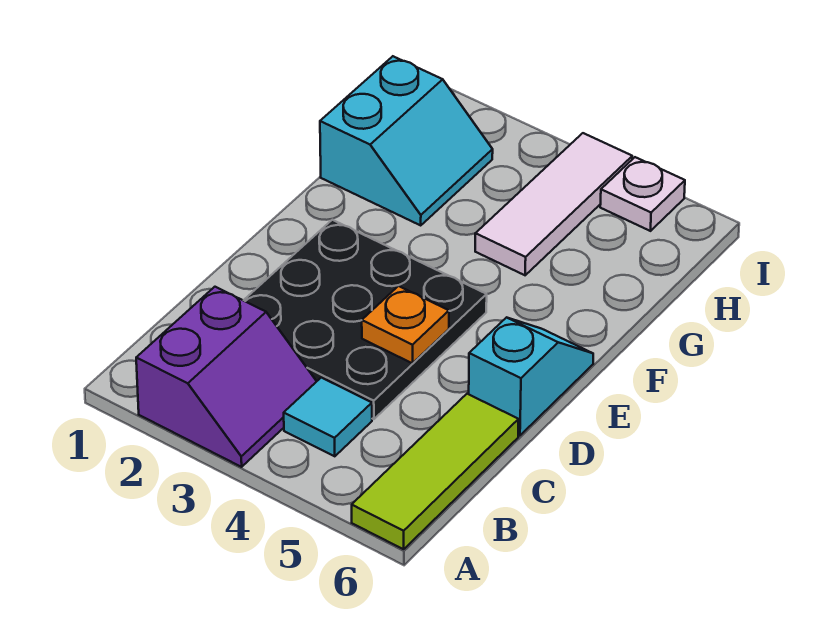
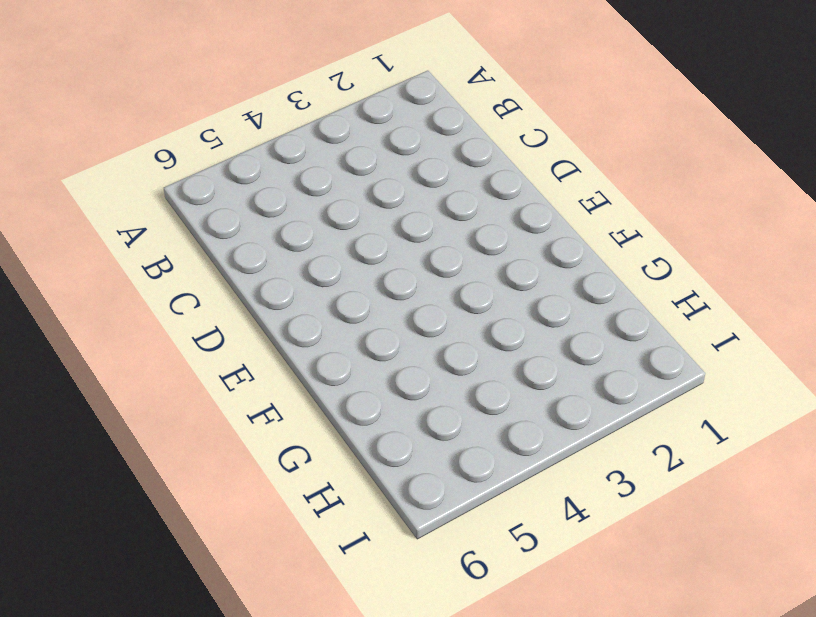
none -> purple 2x2 slope [136,287,317,467]
none -> lime 1x3 tile [352,394,519,549]

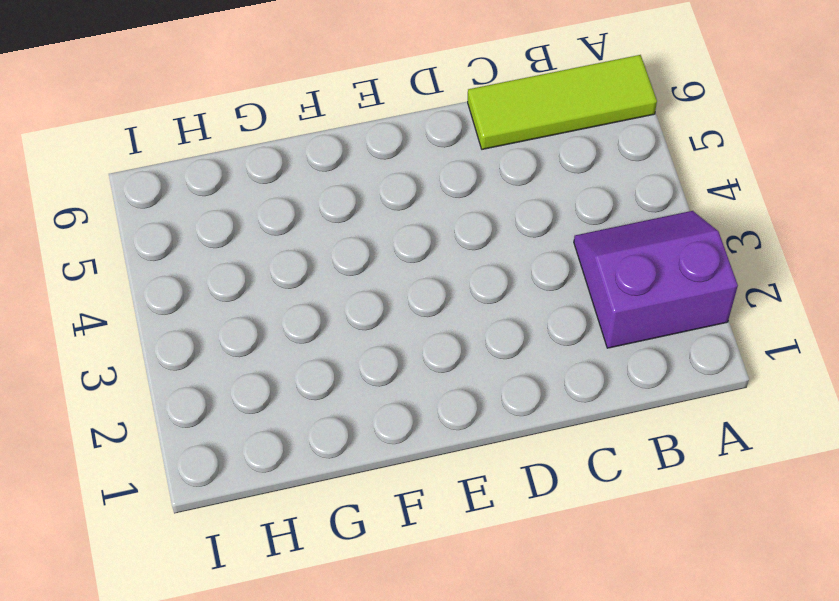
none -> cyan 1x1 tile [284,378,372,456]
none -> black 3x3 plate [244,220,487,419]

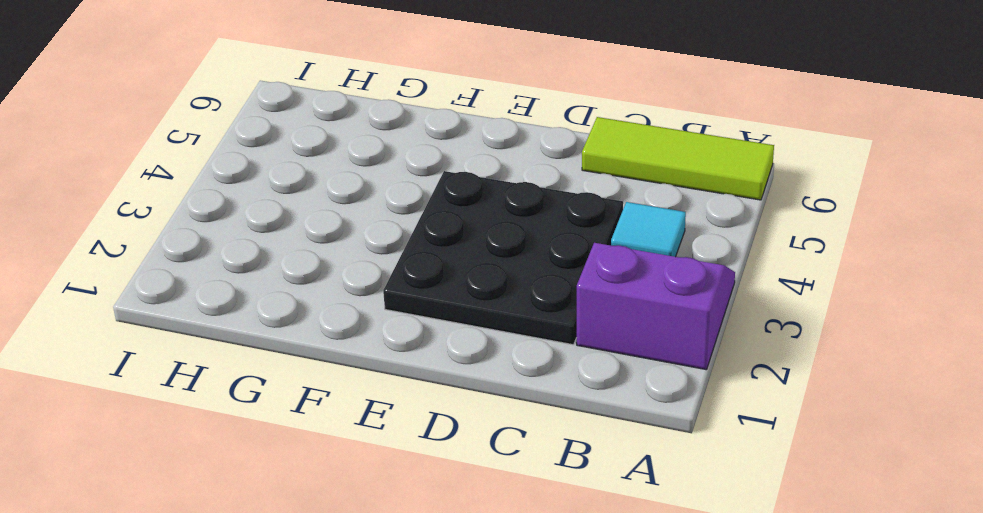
none -> cyan 1x2 slope [469,317,593,435]
none -> cyan 2x2 slope [320,56,493,225]

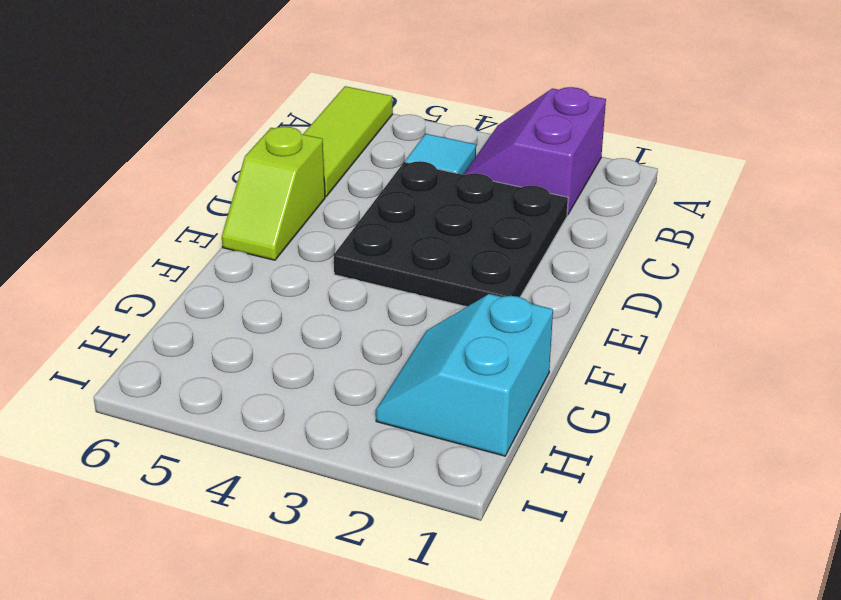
lime 1x2 slope [222,127,325,260] -> cyan 1x2 slope [469,317,593,435]
none -> white 1x3 tile [475,133,632,275]
none -> white 1x1 plate [600,157,685,231]

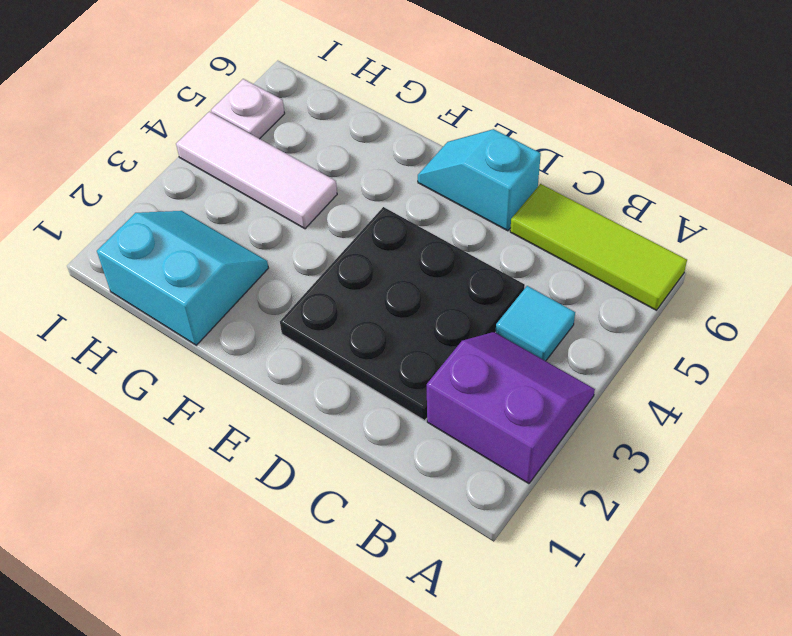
none -> orange 1x1 plate [362,286,449,363]

